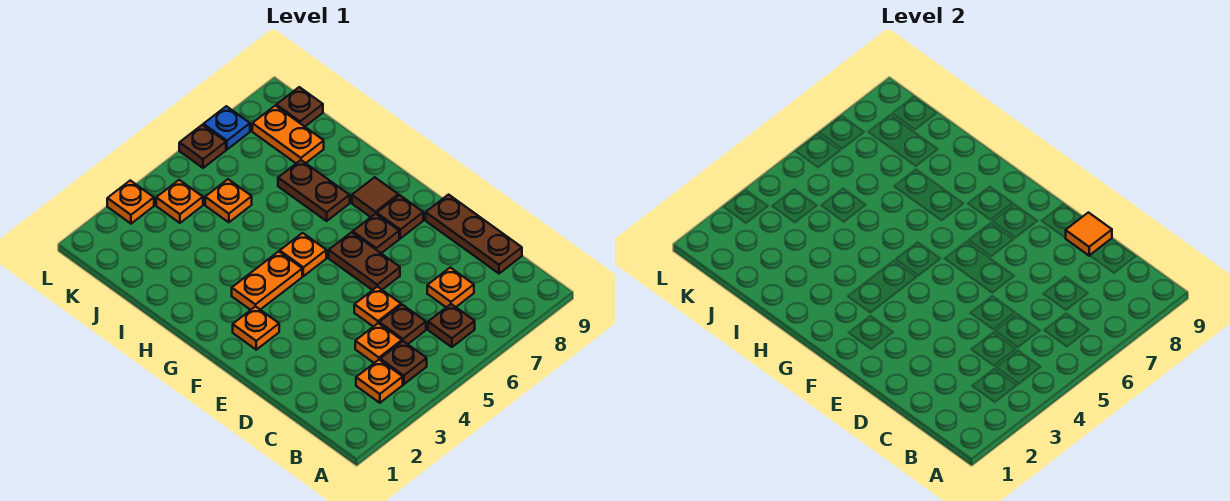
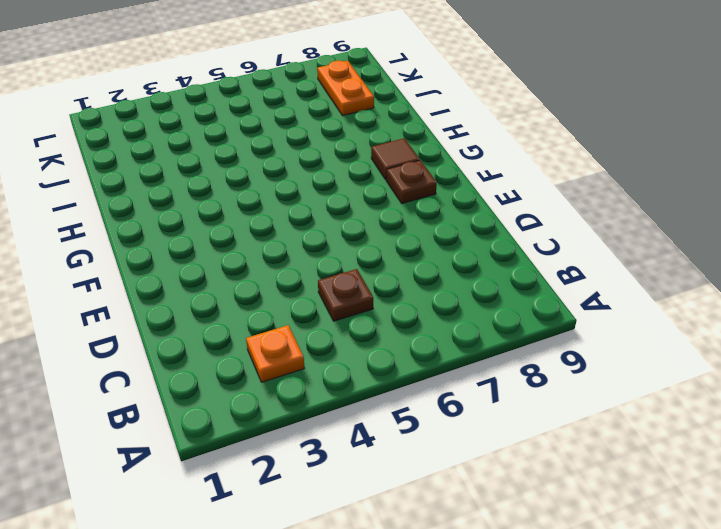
none -> brown 1x1 plate [380,341,427,384]
none -> brown 1x1 plate [428,304,475,347]
none -> orange 1x1 plate [355,323,402,363]

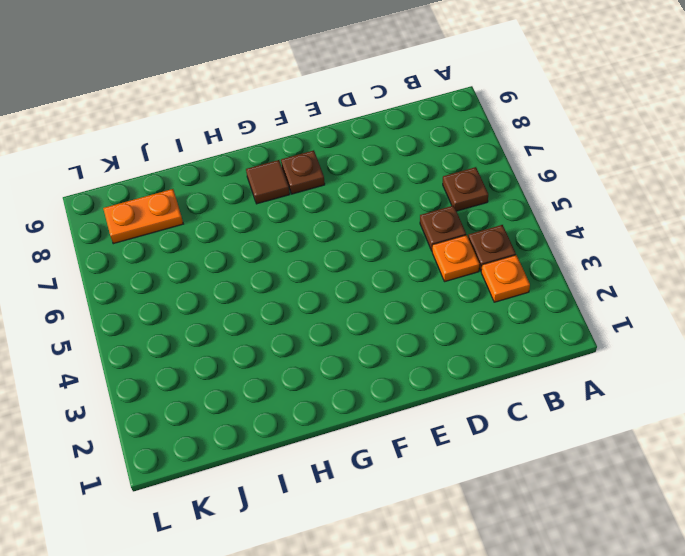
none -> orange 1x1 plate [427,268,474,307]
none -> brown 1x3 plate [426,195,522,274]
none -> orange 1x1 plate [354,287,401,327]

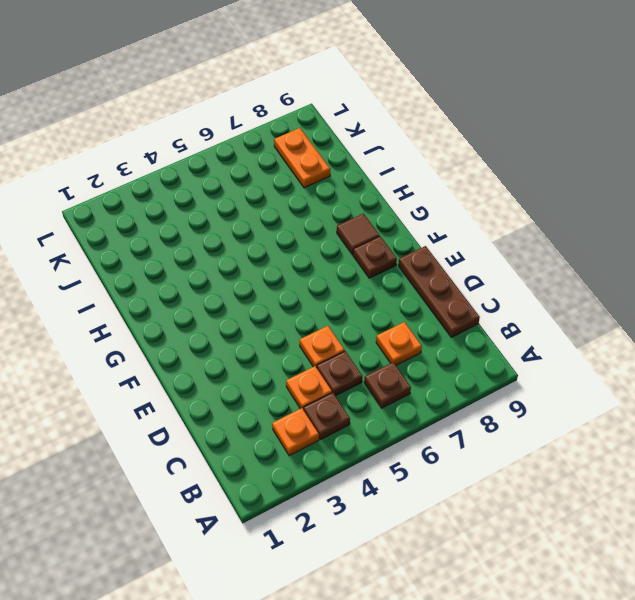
none -> brown 1x2 plate [329,232,400,290]
none -> orange 1x1 plate [233,306,279,350]
none -> brown 1x1 plate [353,214,399,253]

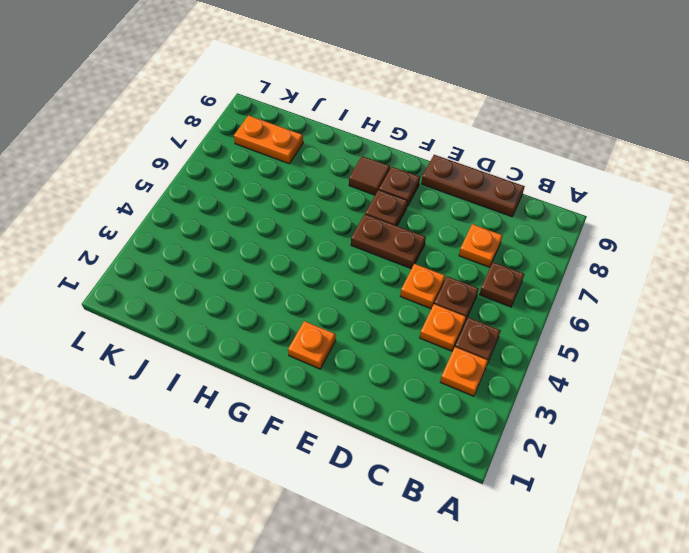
none -> orange 1x2 plate [232,251,302,310]
none -> orange 1x1 plate [280,233,326,276]
none -> brown 1x2 plate [278,160,350,221]

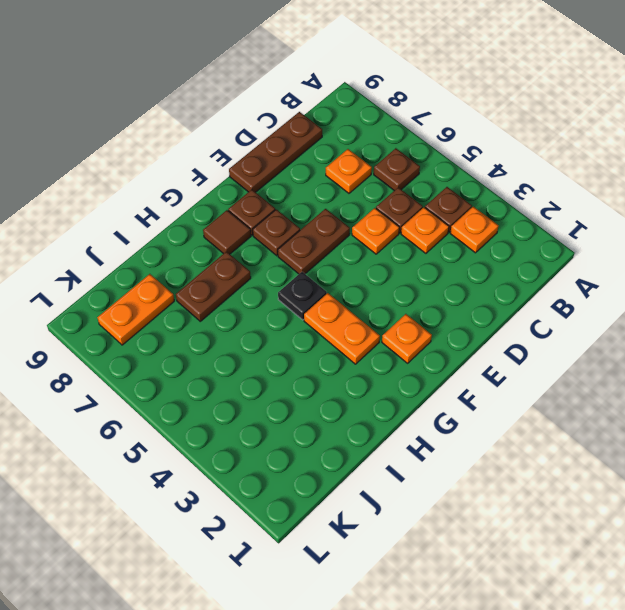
black 1x1 plate [278,272,327,320] -> orange 1x1 plate [280,233,326,276]
none -> orange 1x1 plate [205,179,252,222]
none -> orange 1x1 plate [156,180,203,223]
none -> brown 1x1 plate [276,87,323,127]

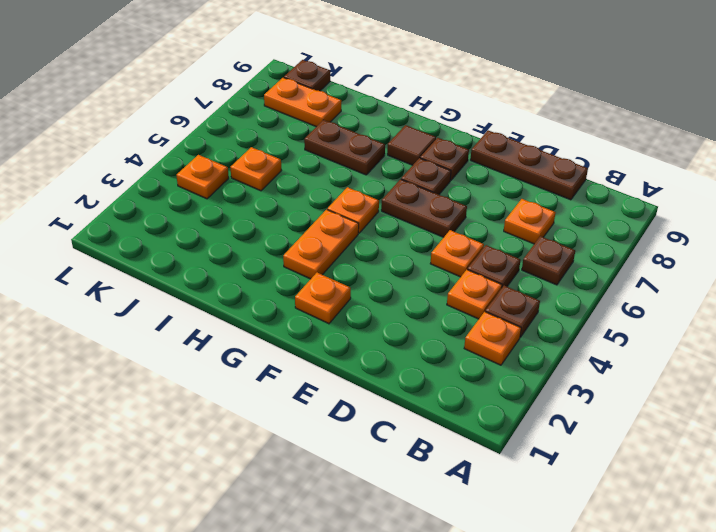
none -> orange 1x1 plate [107,180,154,224]
none -> brown 1x1 plate [179,125,226,168]
none -> blue 1x1 plate [203,106,250,149]

